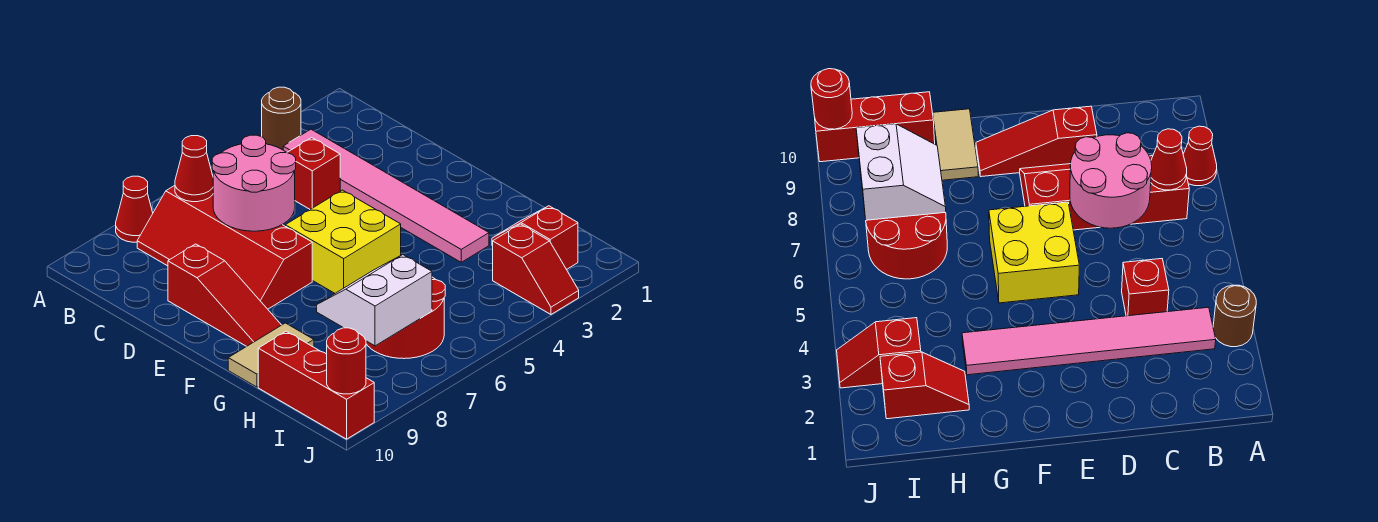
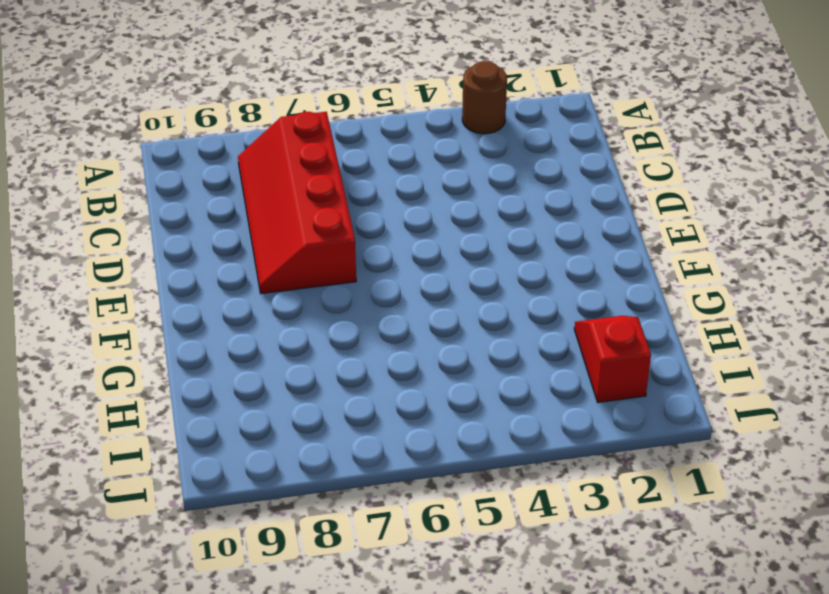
none -> red 1x1 cone [116,176,153,242]
none -> pink 1x6 tile [283,129,489,262]
none -> red 1x1 brick [287,138,340,209]

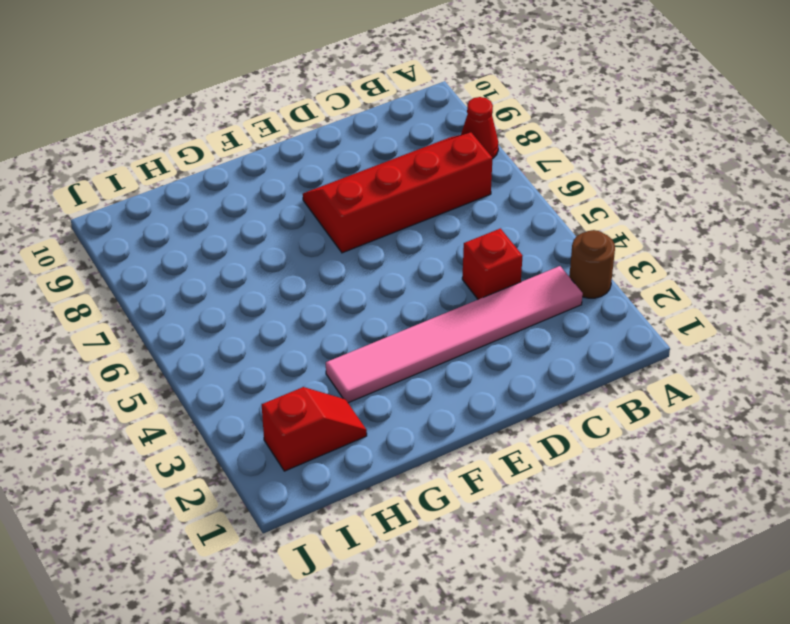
none -> red 1x3 slope [168,244,281,346]
none -> yellow 2x2 brick [285,190,401,293]
none -> tan 1x2 tile [228,323,314,387]

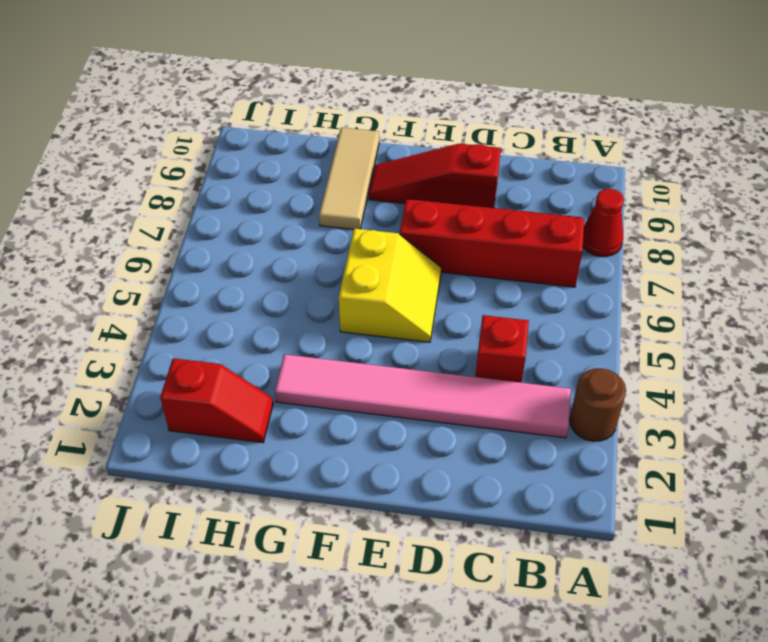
yellow 2x2 slope [339,228,441,342] -> yellow 2x2 brick [285,190,401,293]
tan 1x3 tile [319,128,379,230] -> tan 1x2 tile [228,323,314,387]
none -> red 2x2 round brick [366,277,445,359]
none -> red 1x3 brick [258,331,374,439]
none -> red 1x2 slope [493,224,579,314]

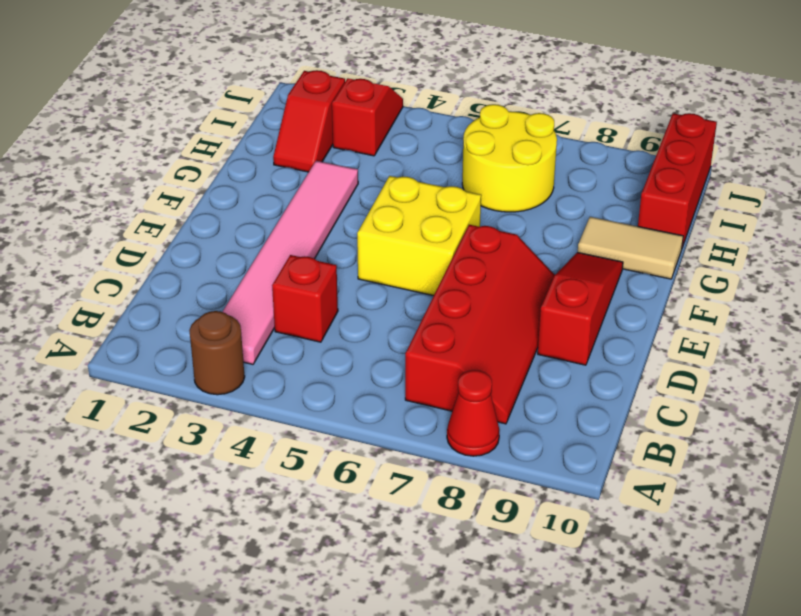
yellow 2x2 round brick [462,104,557,212] -> red 2x2 round brick [366,277,445,359]
none -> red 1x1 cone [175,136,213,202]
none -> pink 2x2 round brick [212,135,296,231]
none -> white 2x2 slope [317,255,432,346]

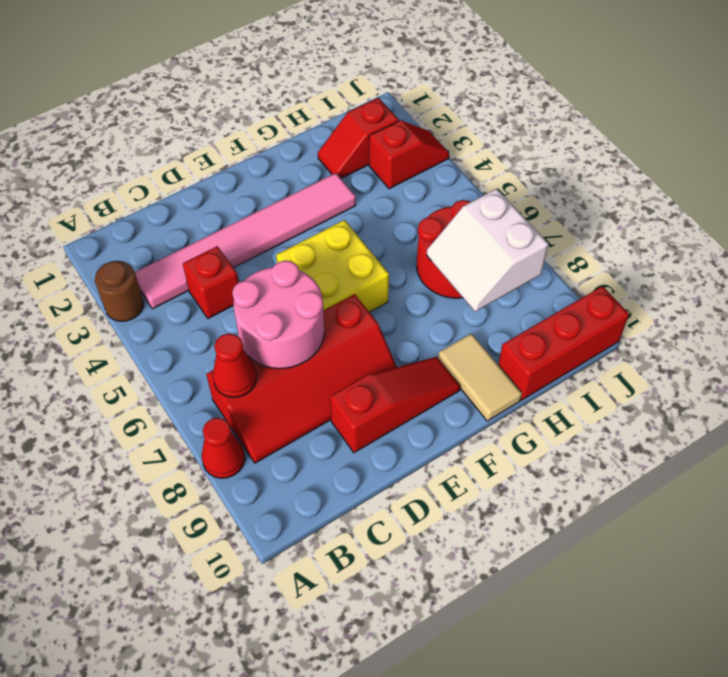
none -> red 1x1 round brick [327,328,366,394]

